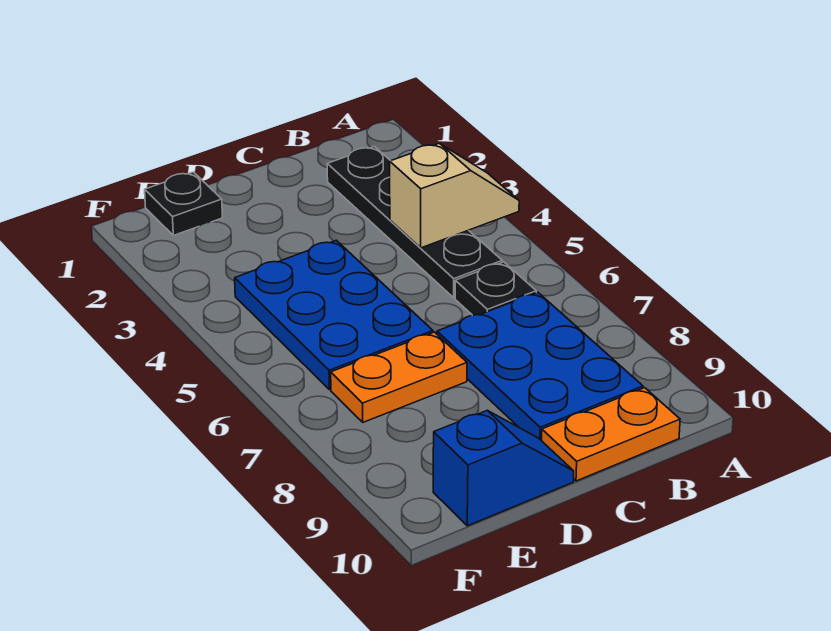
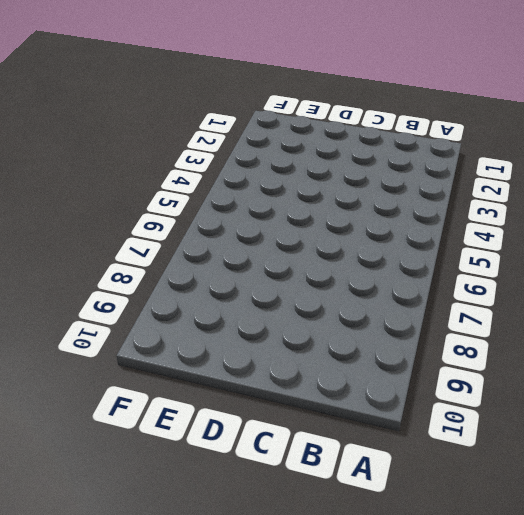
none -> black 1x4 plate [327,147,502,298]
none -> black 1x1 plate [455,262,536,315]

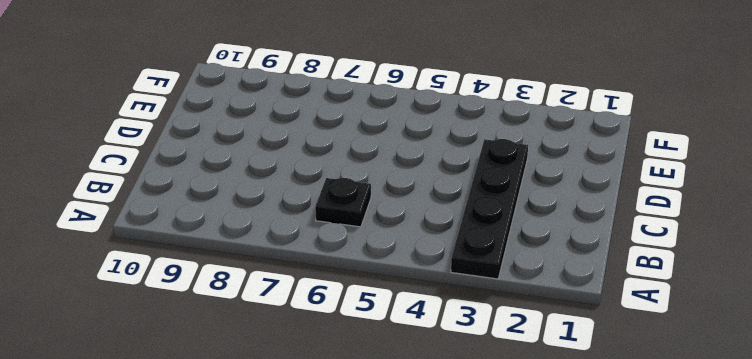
black 1x4 plate [451,139,528,279] -> black 1x4 plate turned to [327,147,502,298]
none -> blue 2x3 plate [437,292,643,441]
none -> orange 1x2 plate [542,388,680,481]

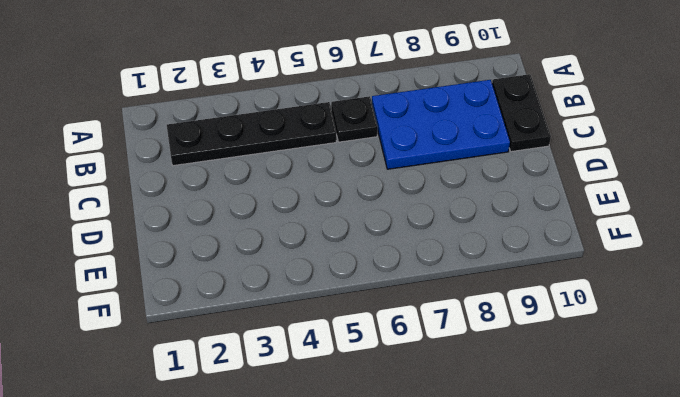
black 1x2 plate [492,74,551,152] -> orange 1x2 plate [542,388,680,481]
none -> blue 2x3 plate [235,240,433,390]
none -> orange 1x2 plate [331,332,467,422]

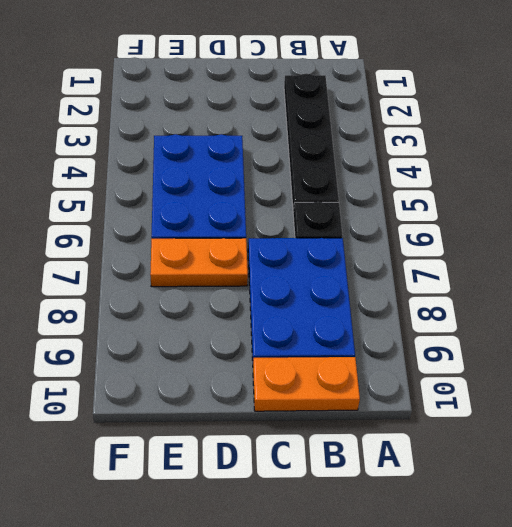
none -> blue 1x2 slope [433,411,574,526]
none -> black 1x1 plate [145,172,223,235]

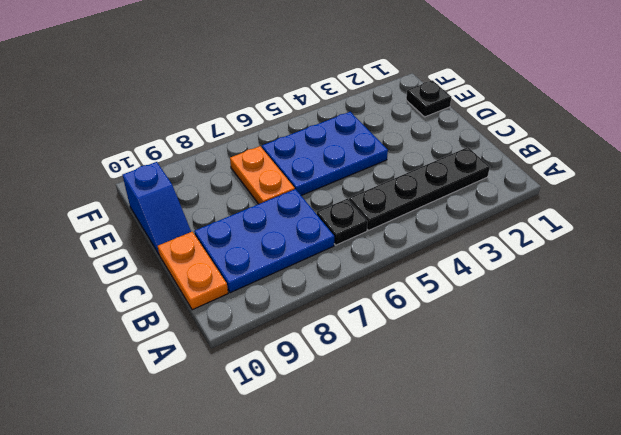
none -> tan 1x2 slope [390,143,519,248]

